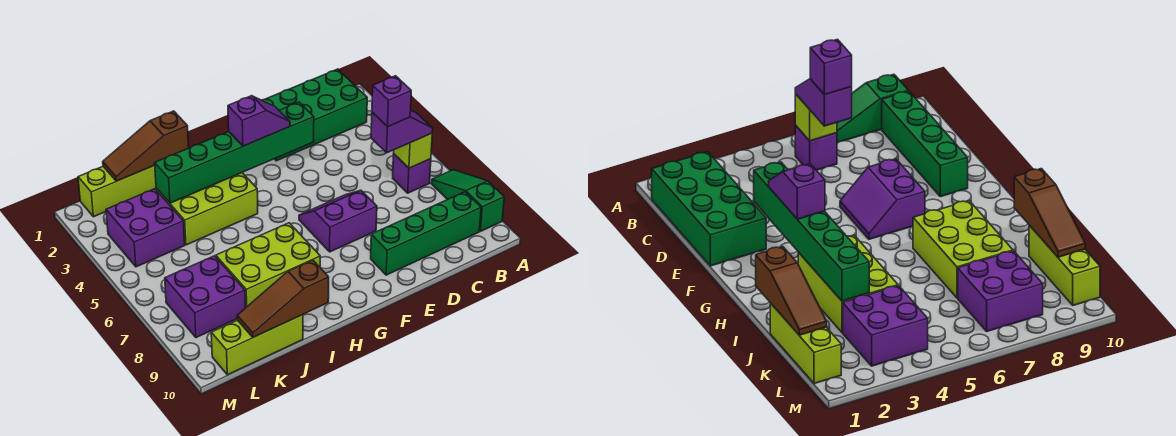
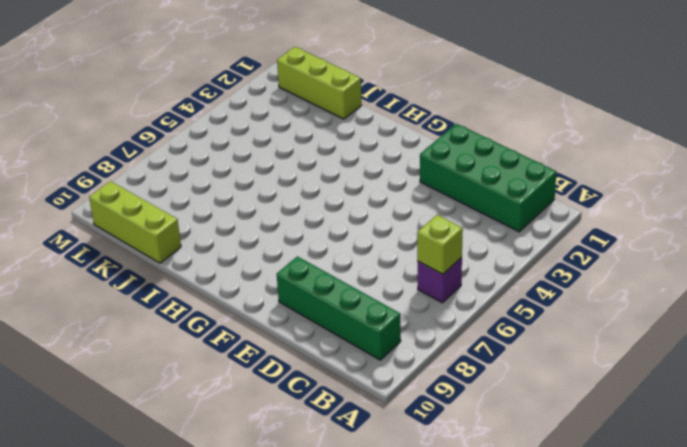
none -> green 1x3 slope [431,170,504,231]
none -> purple 2x2 slope [299,190,377,252]
none -> lime 2x3 brick [156,173,258,245]

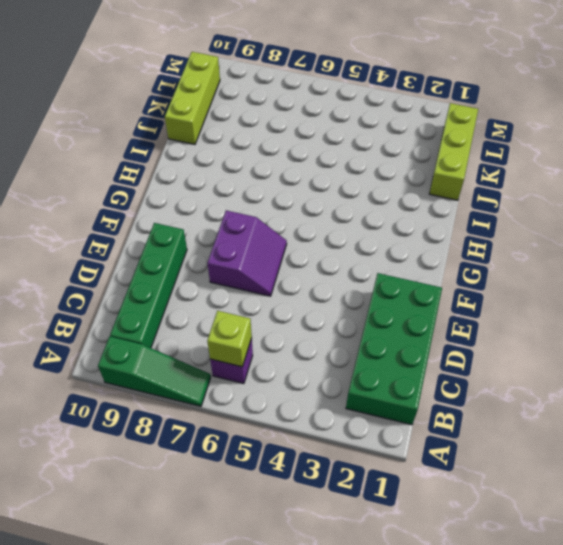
none -> lime 2x3 brick [156,173,258,245]
none -> lime 2x3 brick [216,223,320,308]
none -> purple 2x2 brick [106,189,185,267]

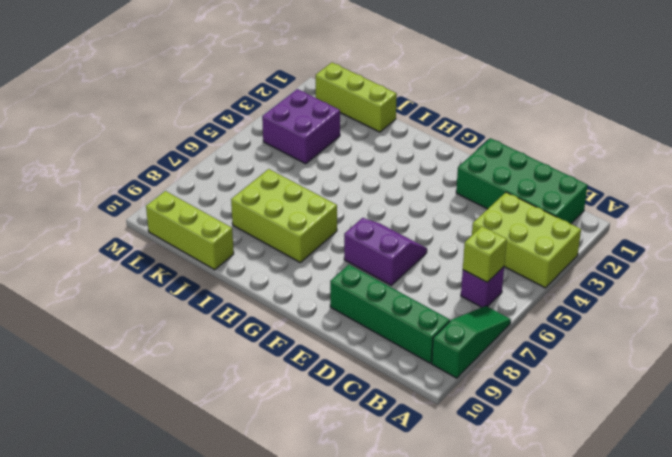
lime 2x3 brick [472,192,581,288] -> lime 2x3 brick moved to [156,173,258,245]
none -> purple 2x2 brick [165,256,245,338]
none -> green 1x6 brick [154,102,314,203]
none -> brown 1x3 slope [103,111,189,181]

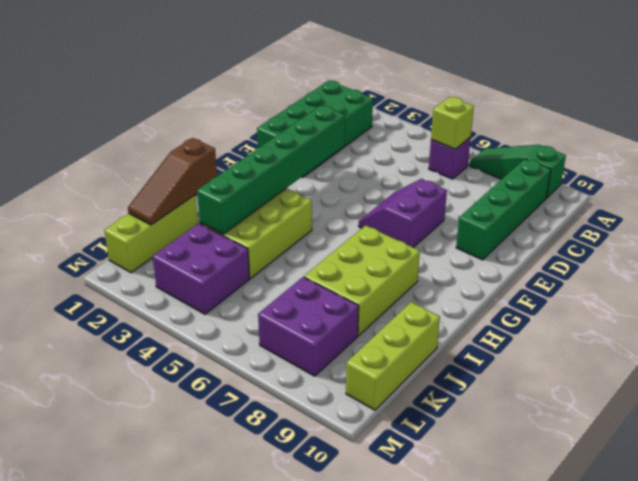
none -> brown 1x3 slope [237,260,329,337]
none -> purple 1x2 slope [371,111,433,153]
none -> purple 1x2 slope [228,96,290,146]

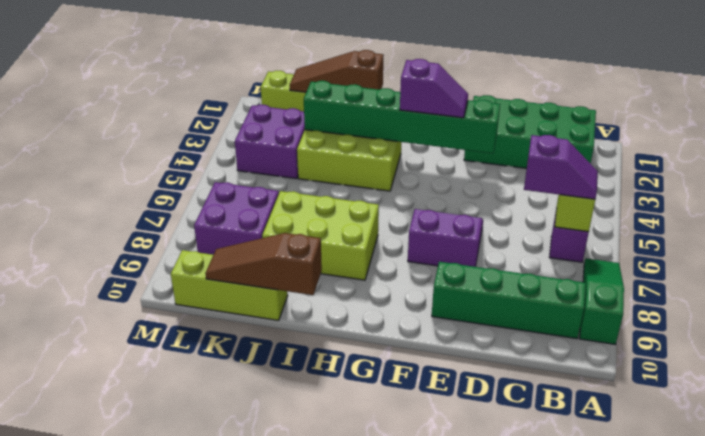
none -> purple 1x1 brick [372,76,411,127]

